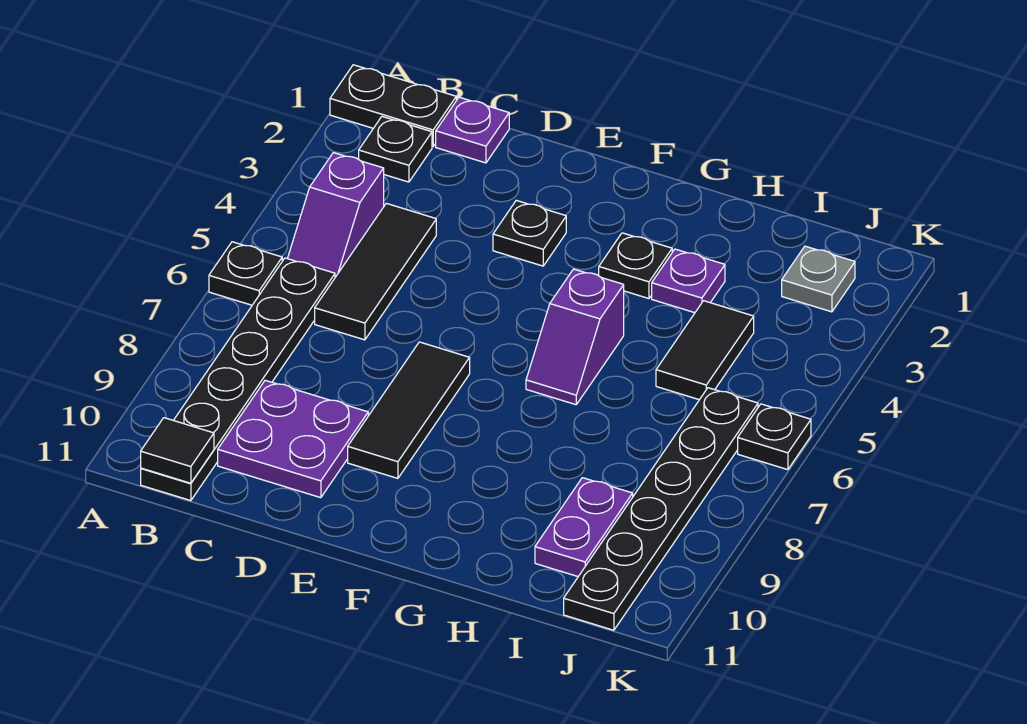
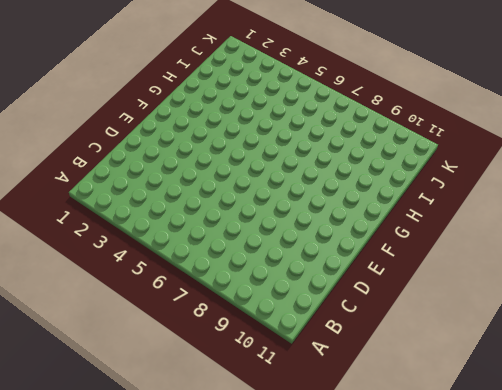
none -> black 1x2 plate [330,65,456,147]
none -> black 1x1 plate [209,242,282,305]
none -> black 1x1 plate [359,117,432,182]

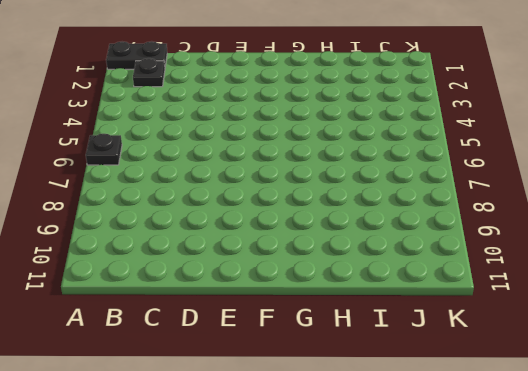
none -> purple 1x2 slope [287,153,384,277]
none -> black 1x6 plate [141,258,335,501]
none -> purple 1x1 plate [436,97,509,163]

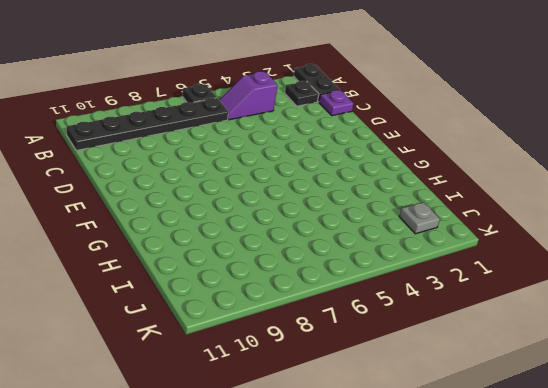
none -> black 1x3 tile [315,203,436,340]
none -> purple 2x2 plate [218,380,368,498]
none -> black 1x1 plate [493,200,566,266]

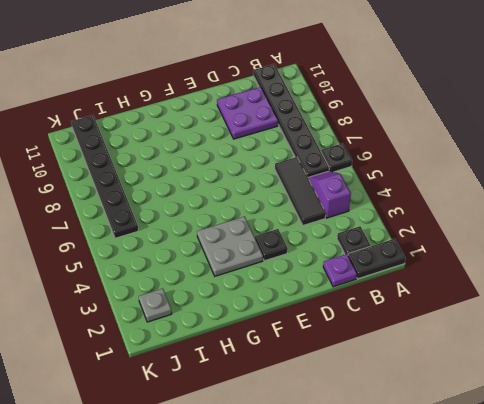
grey 2x2 plate [197,217,263,276] -> black 1x1 plate [599,233,672,298]
none -> black 1x3 tile [348,342,470,478]
none -> purple 1x2 slope [526,269,624,405]
none -> purple 1x1 plate [652,249,725,313]

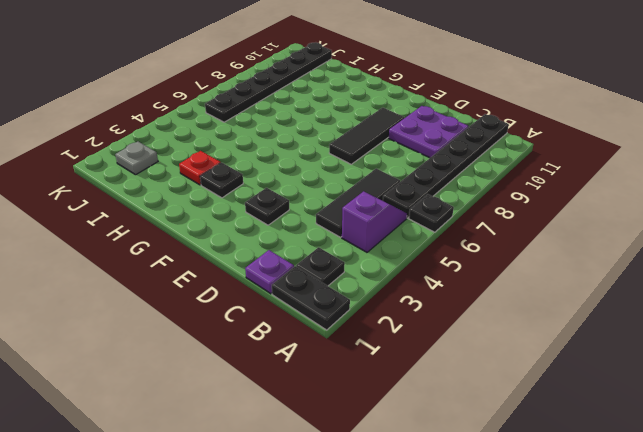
red 1x1 plate [179,151,221,185] -> purple 1x1 plate [652,249,725,313]
none -> purple 1x2 slope [526,269,624,405]
none -> black 1x2 tile [656,301,754,400]
none -> purple 1x2 plate [535,478,633,576]

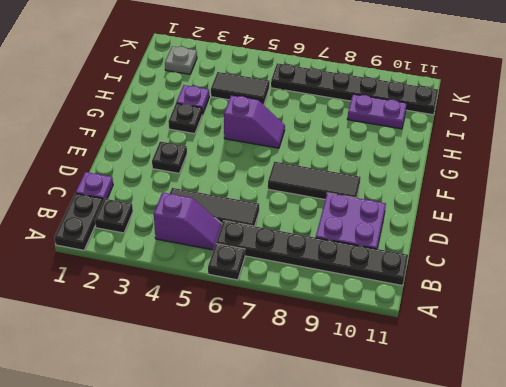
none -> black 1x1 plate [738,404,811,470]
none -> black 1x1 tile [141,418,214,483]

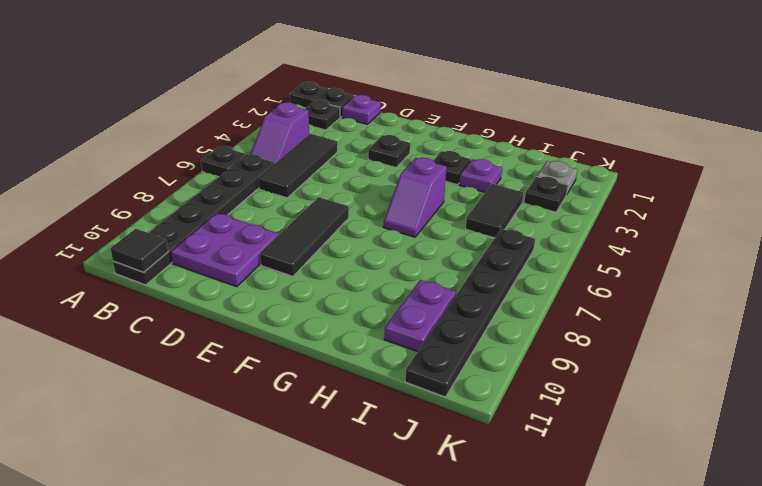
black 1x1 plate [524,176,568,212] -> black 1x1 plate moved to [738,404,811,470]

